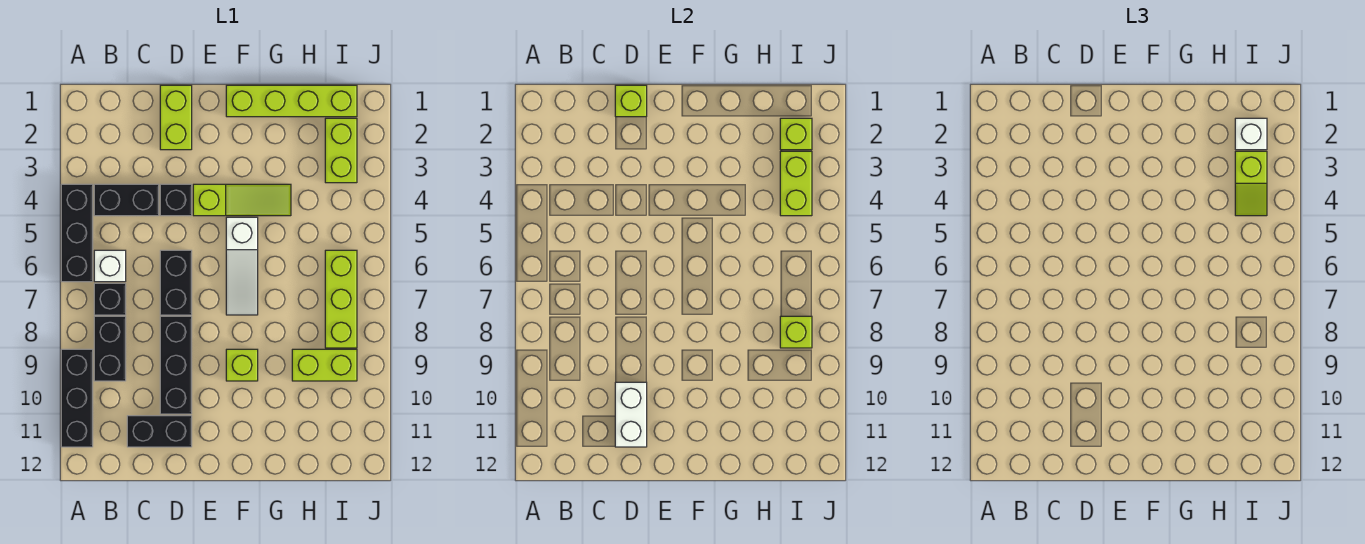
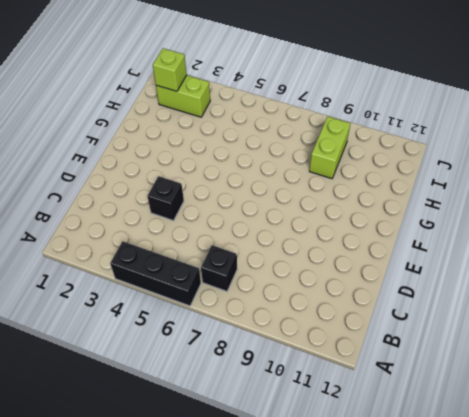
none -> black 1x3 brick [61,349,93,447]
none -> black 1x2 brick [94,184,159,216]
none -> white 1x1 brick [94,250,126,282]

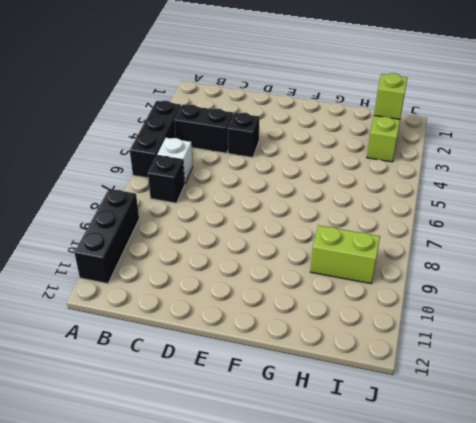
none -> black 1x2 brick [94,316,126,381]
none -> black 1x2 brick [127,416,192,447]
none -> lime 1x2 brick [160,85,192,150]

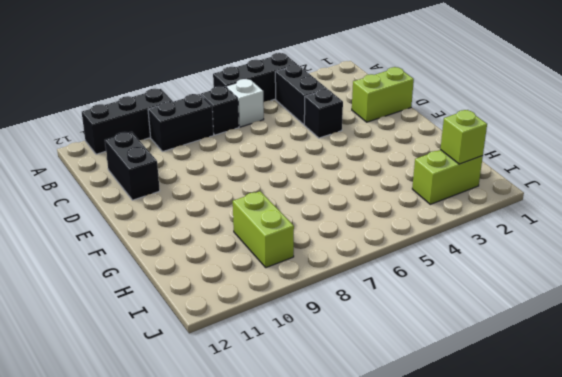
none -> black 1x2 brick [160,250,192,315]
none -> black 1x3 brick [160,316,192,414]
none -> lime 1x3 slope [193,184,291,216]

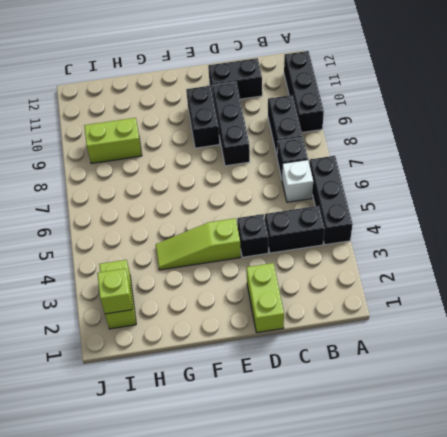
black 1x2 brick [186,86,220,148] -> black 1x2 brick moved to [160,250,192,315]
none -> lime 1x4 brick [226,85,357,117]
none -> white 1x3 slope [226,217,258,315]
none -> lime 1x1 brick [226,349,258,381]

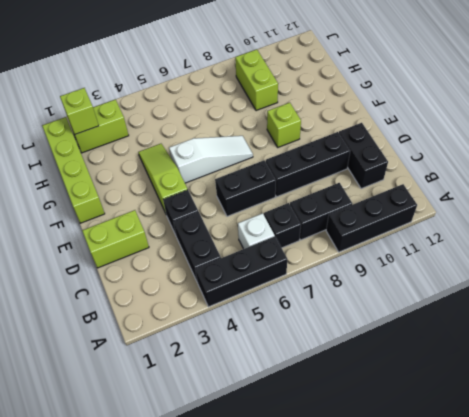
none -> lime 1x3 brick [325,250,357,348]
none -> lime 1x1 brick [615,85,647,117]
none -> white 1x2 brick [615,382,647,447]

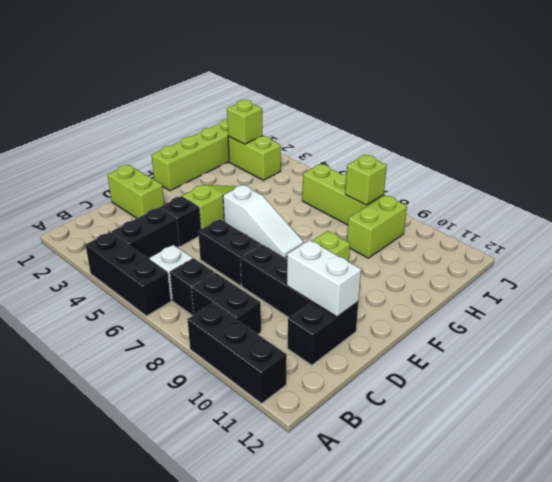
none -> lime 1x1 brick [615,85,647,117]
none -> lime 1x2 brick [780,151,812,216]
none -> white 1x1 brick [1235,118,1267,150]

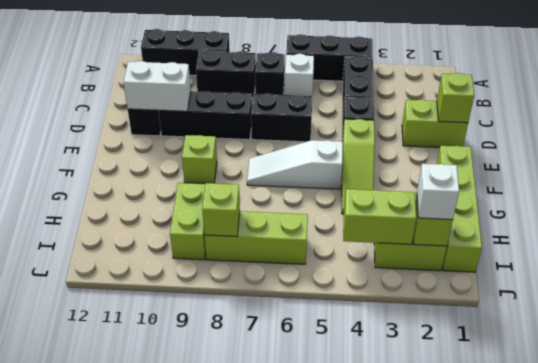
none -> lime 1x2 slope [1235,151,1267,216]

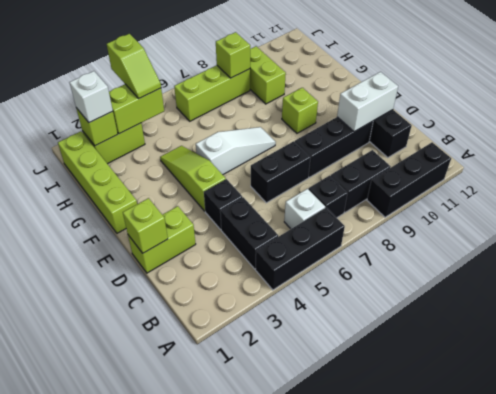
lime 1x2 slope [107,34,161,98] -> lime 1x2 slope turned to [1235,151,1267,216]

